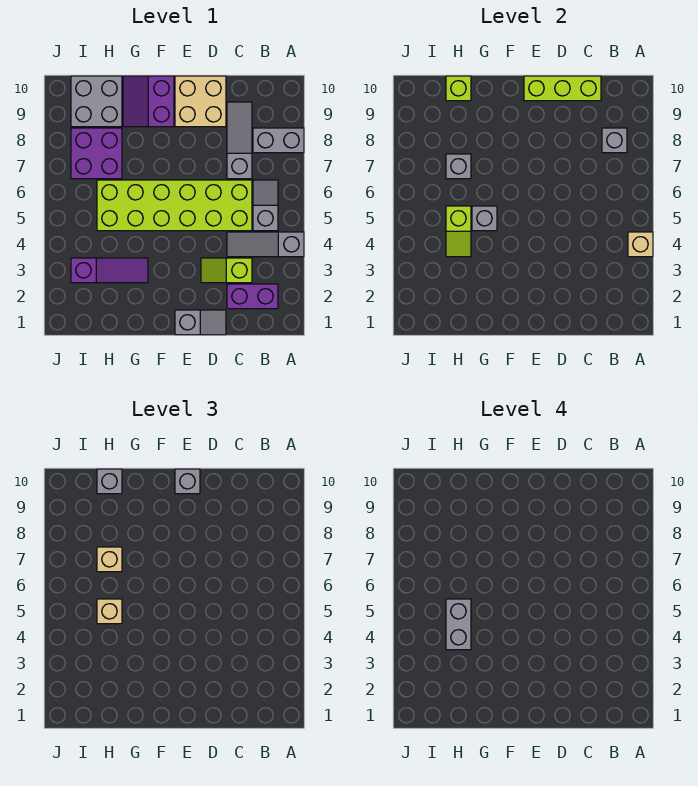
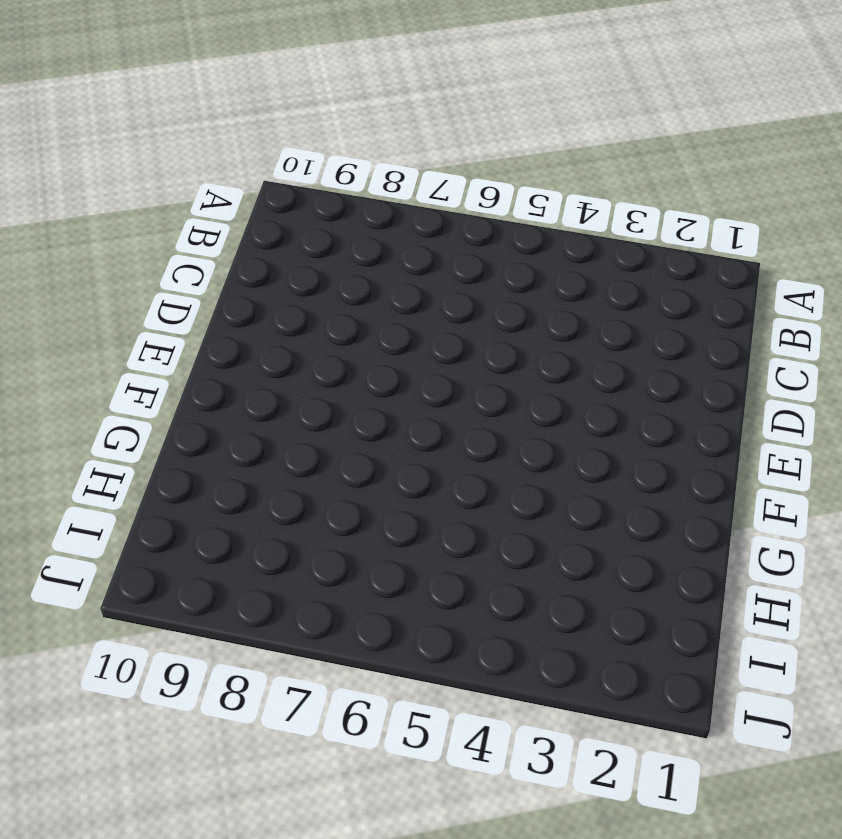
none -> grey 1x3 slope [227,232,304,257]
none -> grey 1x2 brick [253,128,304,153]
none -> purple 1x2 brick [227,284,278,309]

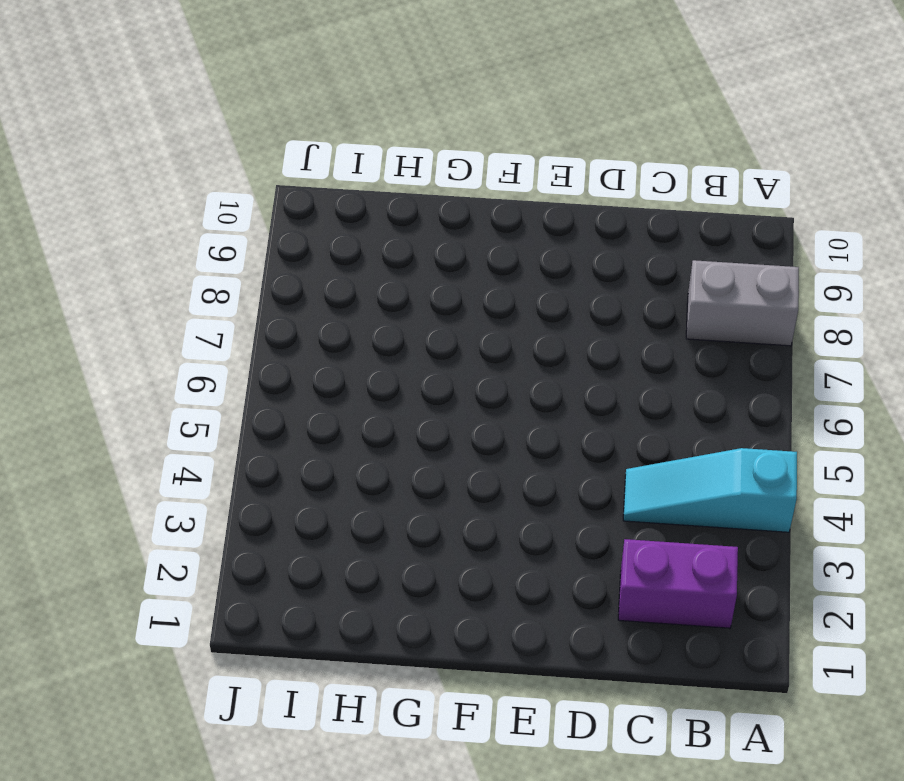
cyan 1x3 slope [623,448,797,532] -> grey 1x3 slope [227,232,304,257]
none -> grey 1x2 slope [253,180,278,231]
none -> lime 1x2 slope [201,258,252,283]
none -> lime 2x6 brick [97,180,252,231]

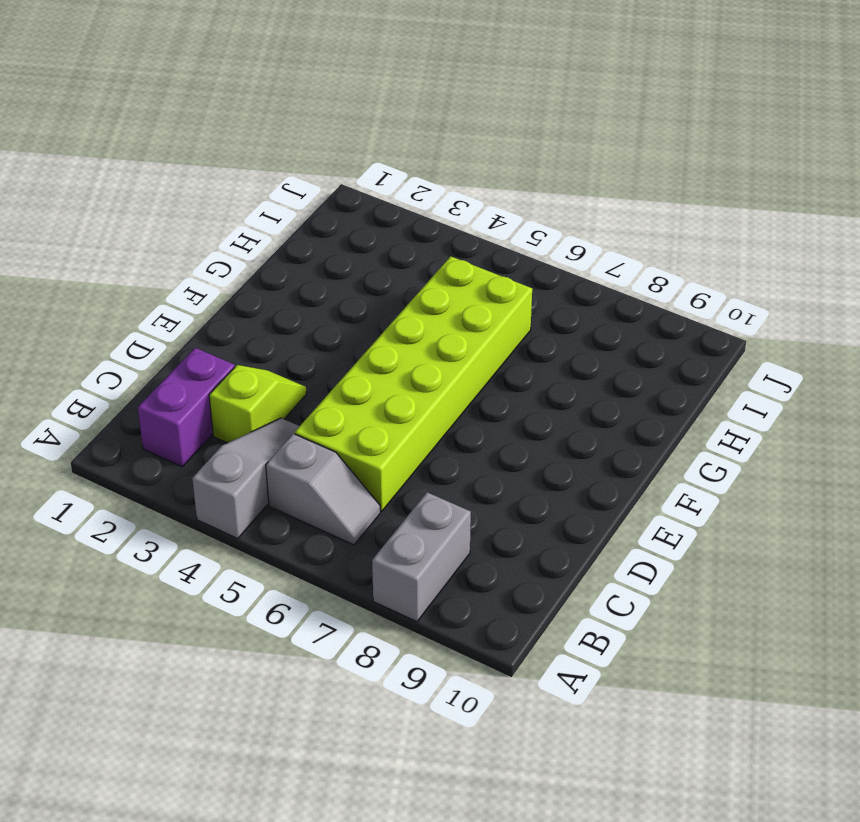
none -> grey 1x3 slope [227,102,252,179]
none -> grey 1x2 slope [175,310,226,335]
none -> tan 2x2 brick [175,76,226,127]

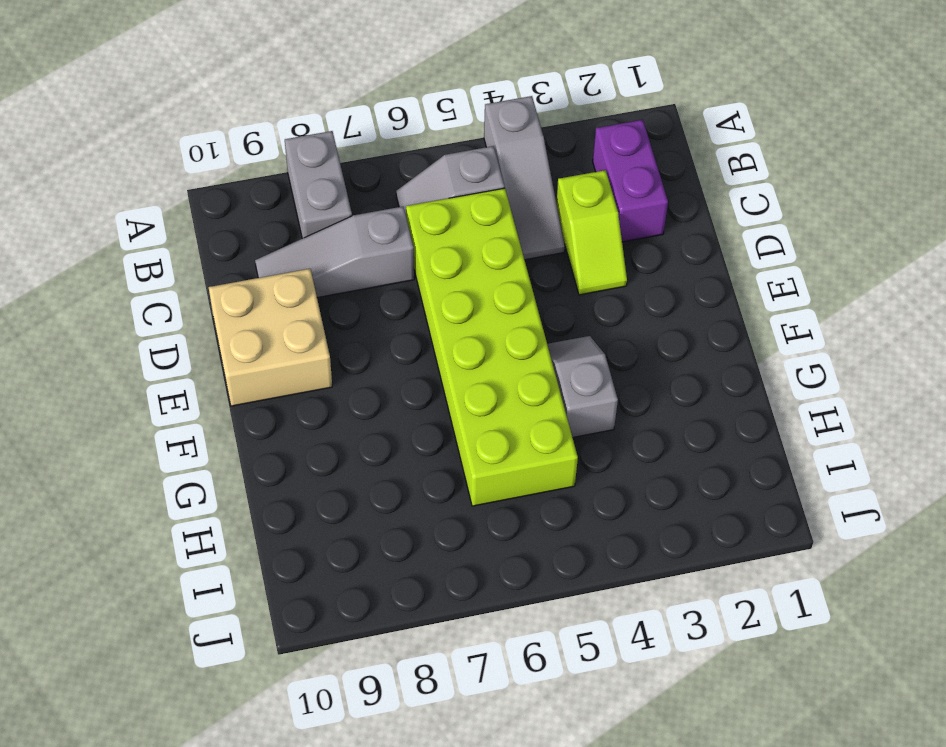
grey 1x2 slope [547,336,618,437] -> grey 1x2 slope moved to [175,310,226,335]
none -> purple 2x2 slope [123,76,174,127]
none -> purple 1x3 slope [71,258,148,283]
none -> purple 2x2 brick [71,128,122,179]

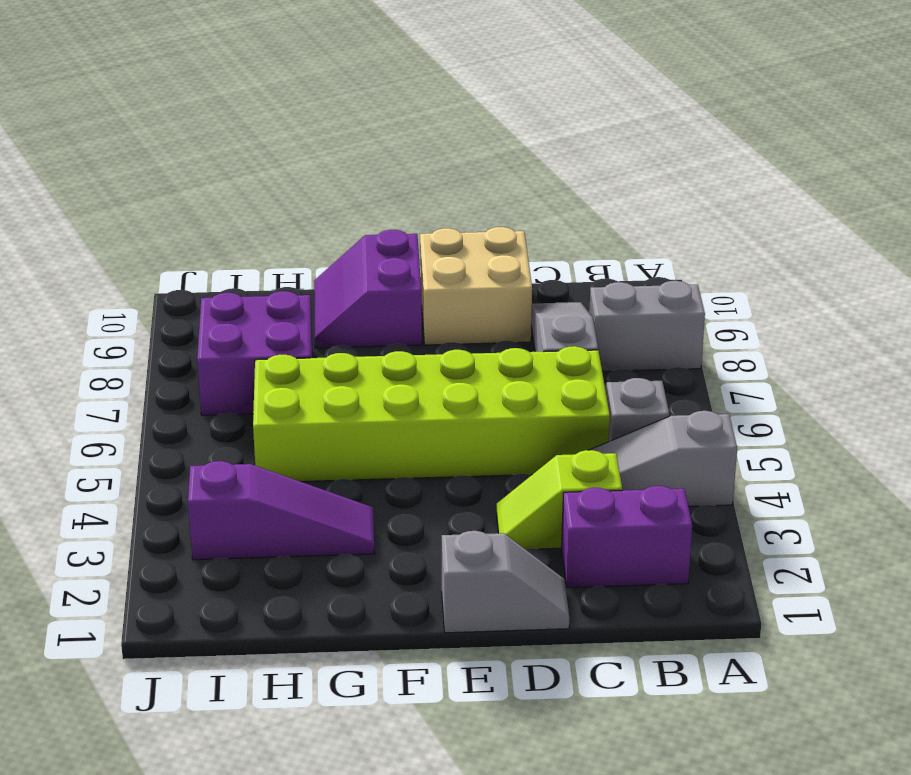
none -> grey 2x2 brick [71,76,122,127]
none -> tan 1x1 brick [628,232,653,257]
none -> grey 1x1 brick [602,128,627,153]

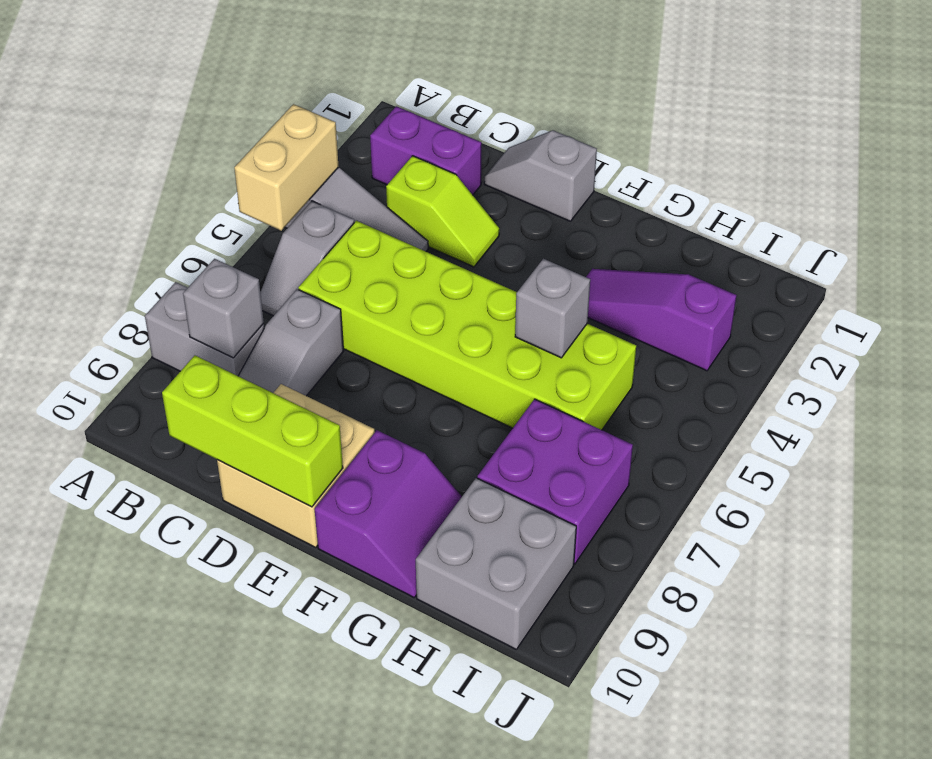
tan 1x2 brick [234,104,339,231] -> tan 1x1 brick [628,232,653,257]
none -> lime 1x2 slope [446,206,471,257]
none -> grey 1x1 brick [446,154,471,179]
none -> lime 1x1 brick [446,76,471,101]

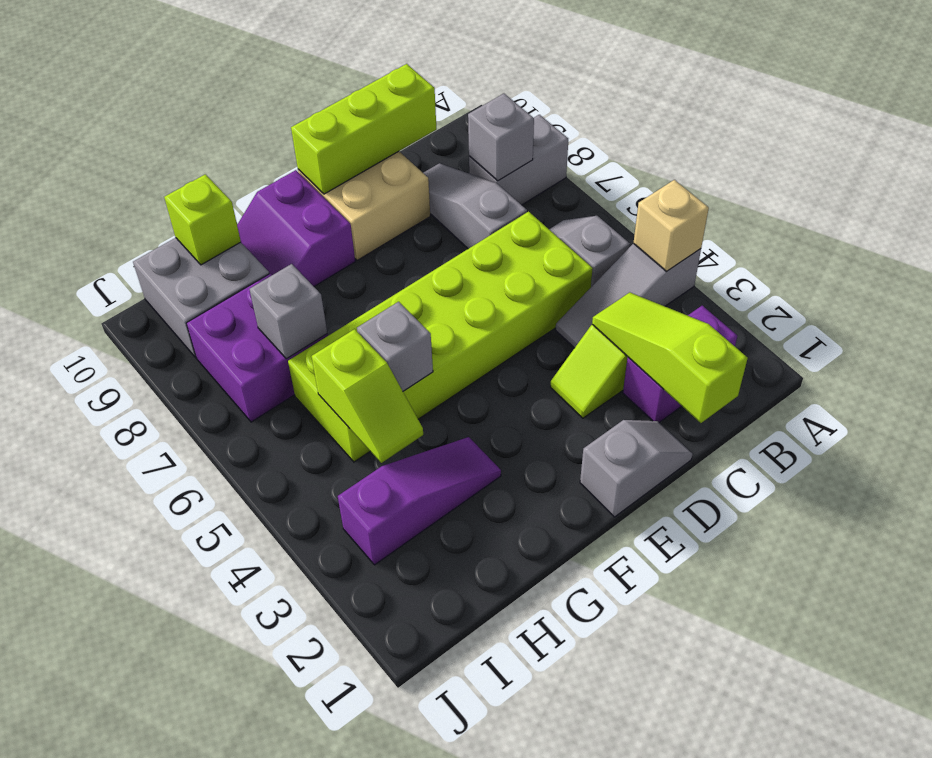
lime 1x3 slope [592,292,748,423] -> none
none -> grey 1x1 brick [175,469,200,494]
none -> tan 1x1 brick [97,599,122,624]
none -> tan 1x1 brick [97,547,122,572]

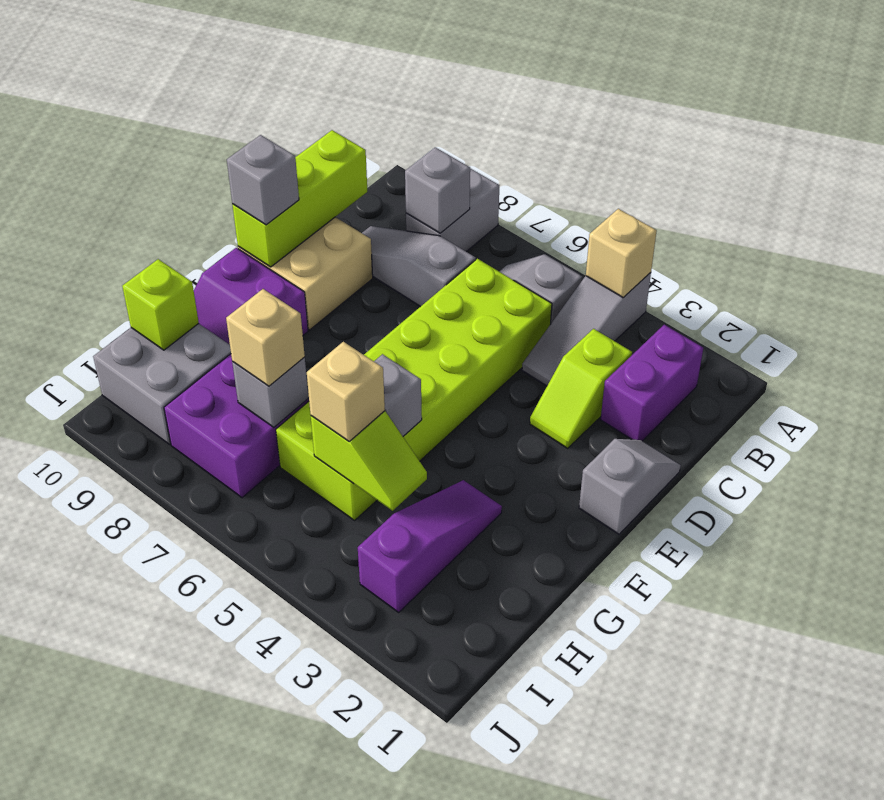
none -> grey 1x1 brick [97,469,122,494]
none -> grey 1x2 brick [446,599,471,650]

